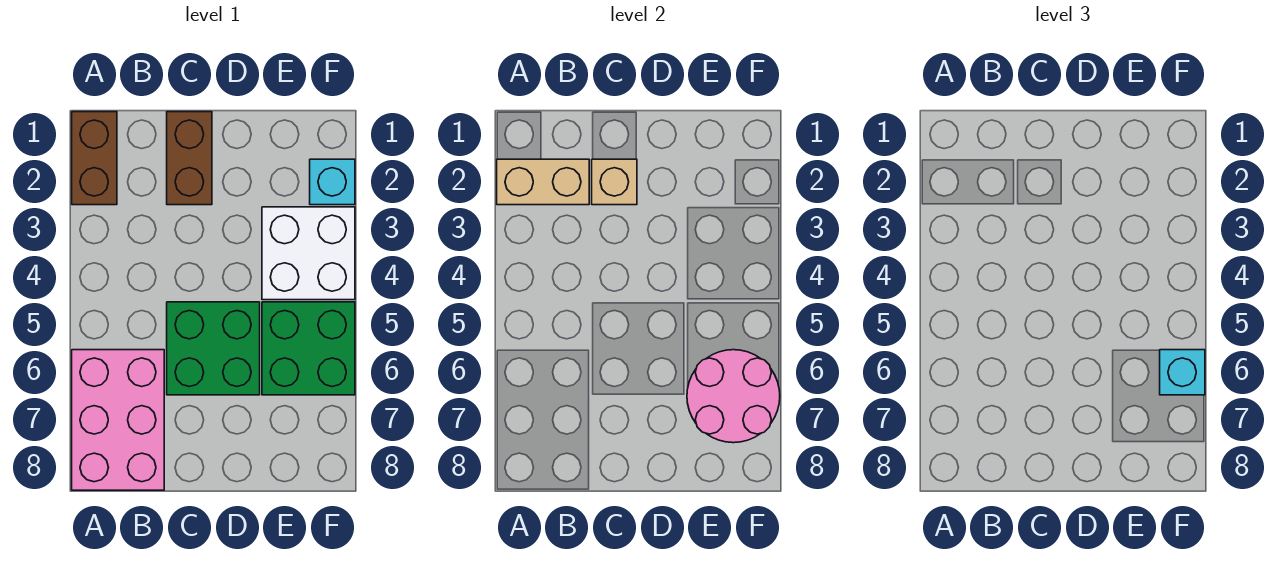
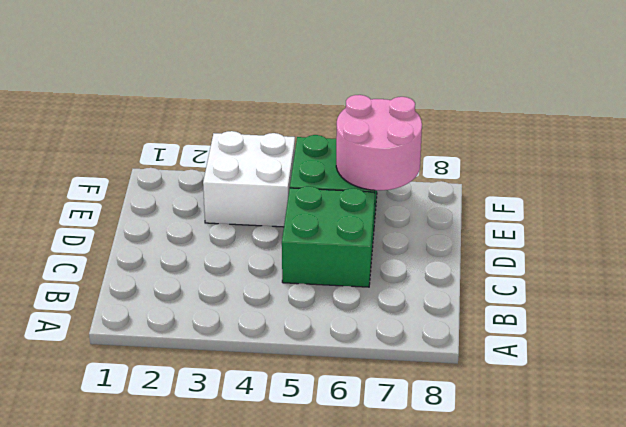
none -> brown 1x2 brick [72,112,117,205]
none -> pink 2x3 brick [72,350,164,490]

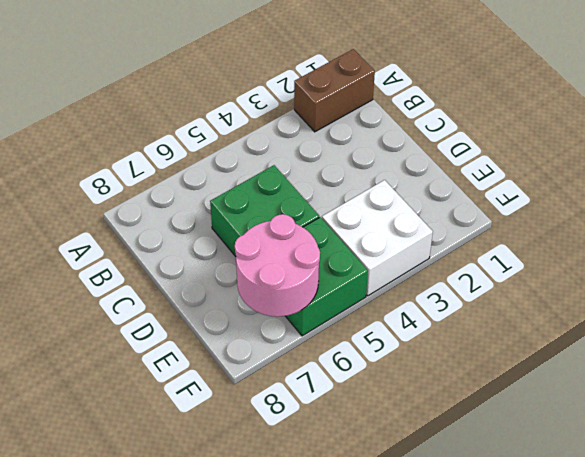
none -> pink 2x3 brick [72,350,164,490]
none -> brown 1x2 brick [167,112,212,205]

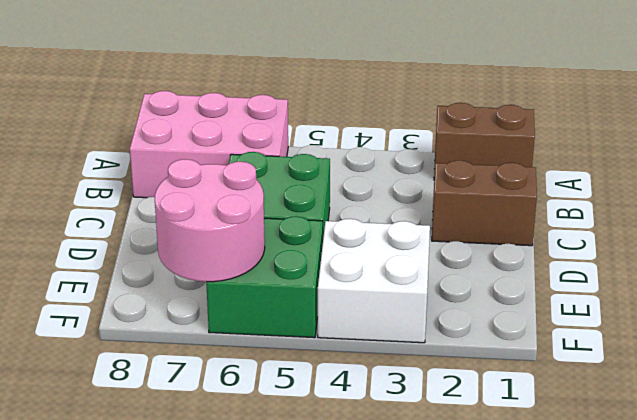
none -> cyan 1x1 brick [310,159,355,205]
none -> tan 1x2 brick [497,159,589,205]

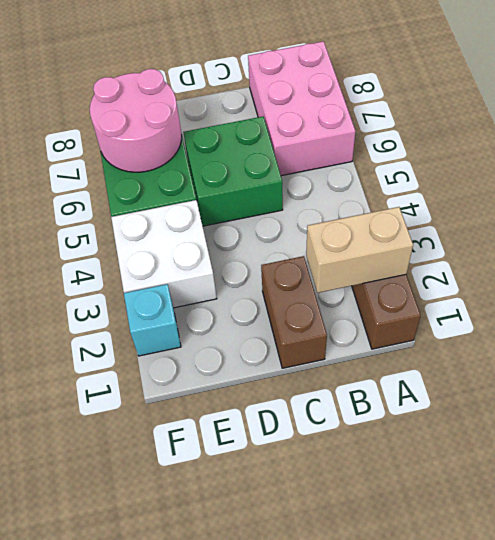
none -> tan 1x1 brick [592,159,637,205]
none -> cyan 1x1 brick [1160,350,1205,395]

